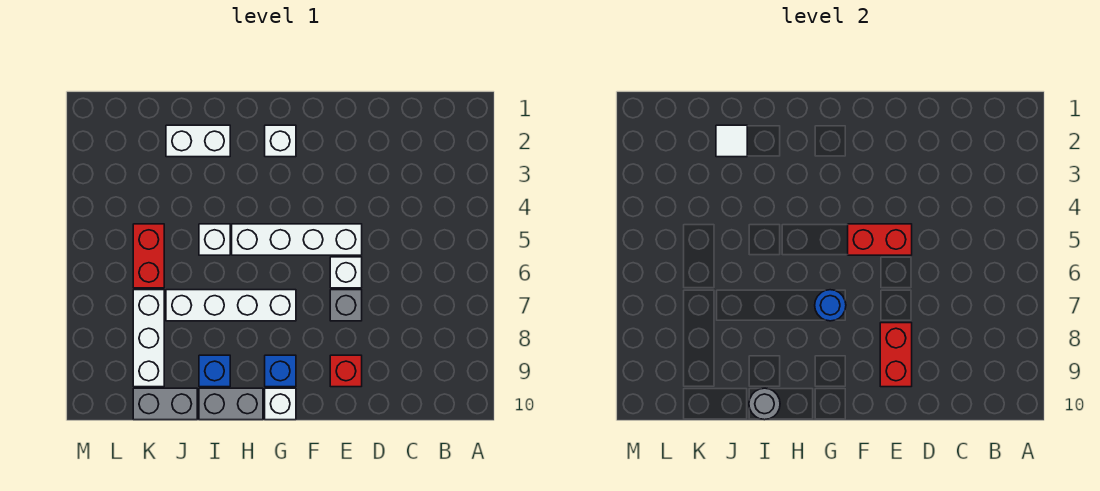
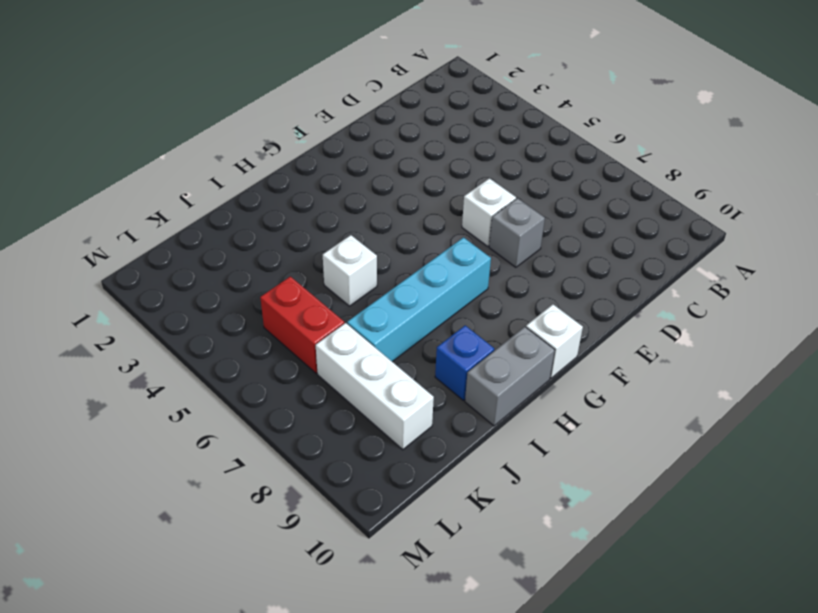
cyan 1x4 brick [347,237,491,362] -> white 1x4 brick [166,290,296,321]
none -> white 1x4 brick [232,224,362,255]
none -> red 1x1 brick [330,355,362,387]
none -> white 1x1 brick [265,125,296,157]

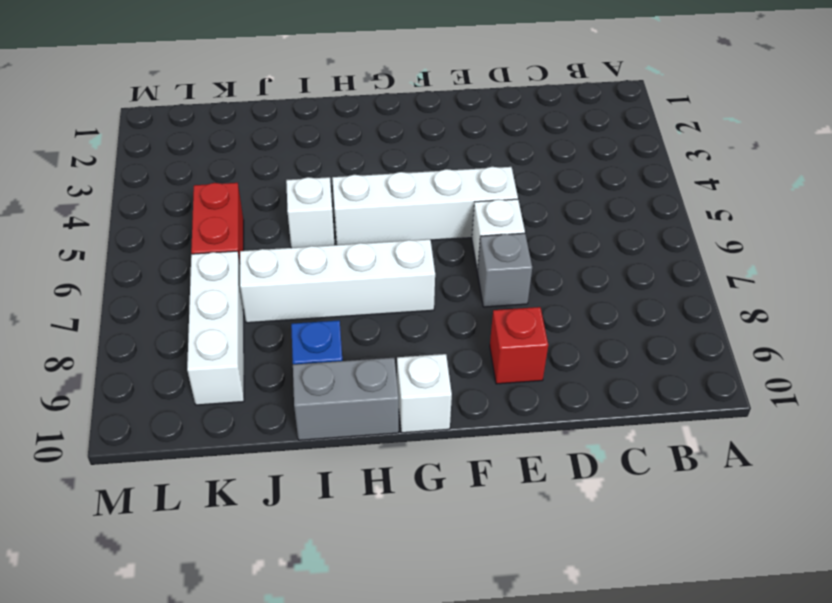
none -> white 1x1 brick [265,125,296,157]
none -> blue 1x1 brick [265,355,296,387]
none -> white 1x2 brick [166,125,230,157]

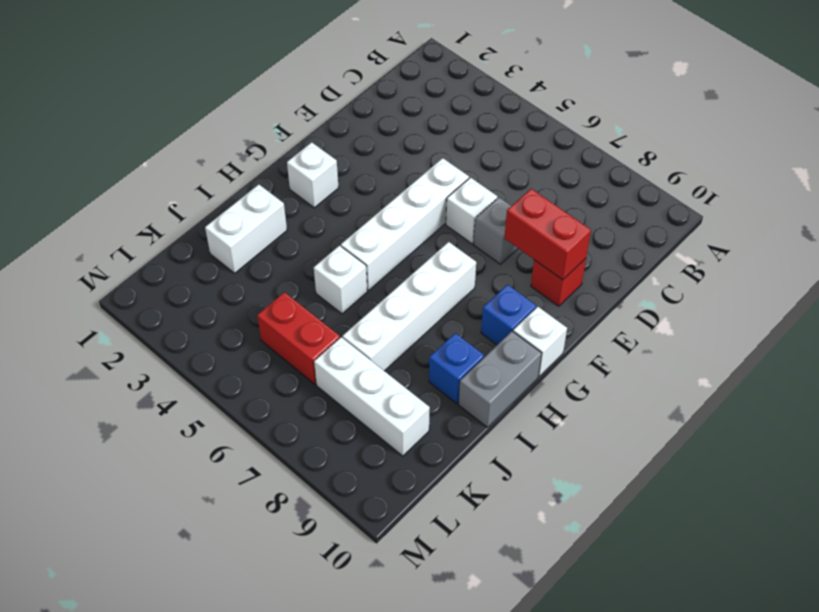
none -> grey 1x2 brick [133,388,197,420]
none -> red 1x2 brick [848,224,912,255]
none -> blue 1x1 round brick [815,290,846,321]

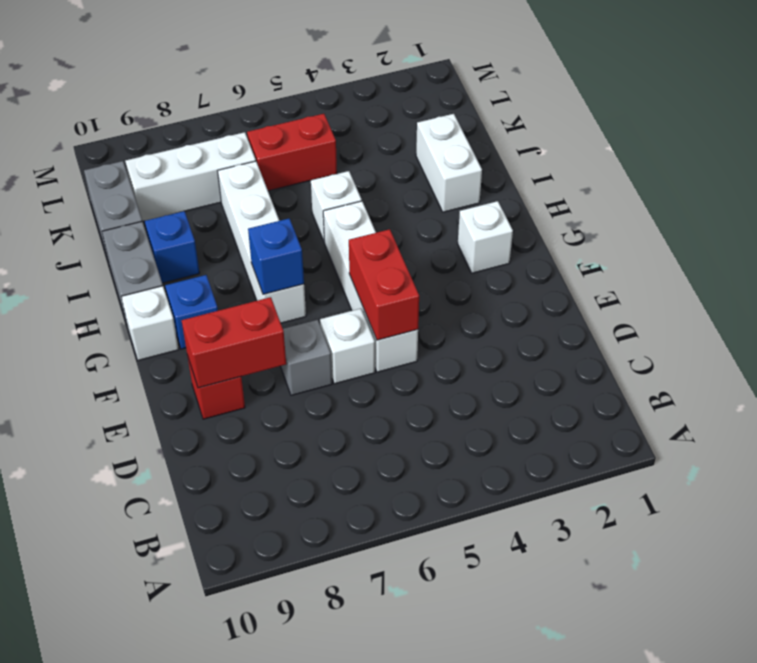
blue 1x1 brick [248,218,304,294] -> blue 1x1 round brick [815,290,846,321]
none -> grey 1x1 round brick [749,388,780,420]
none -> white 1x1 tile [716,125,747,157]

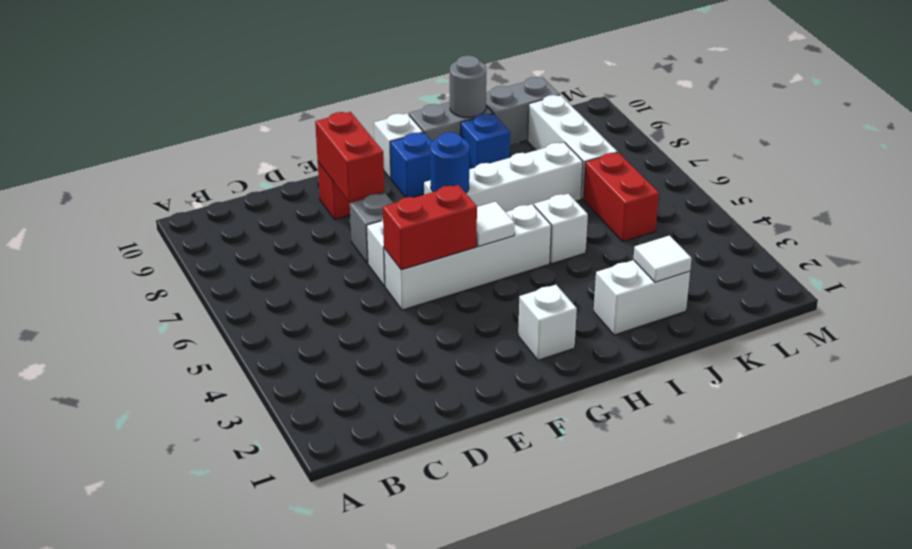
white 1x1 tile [477,202,515,247] -> none

